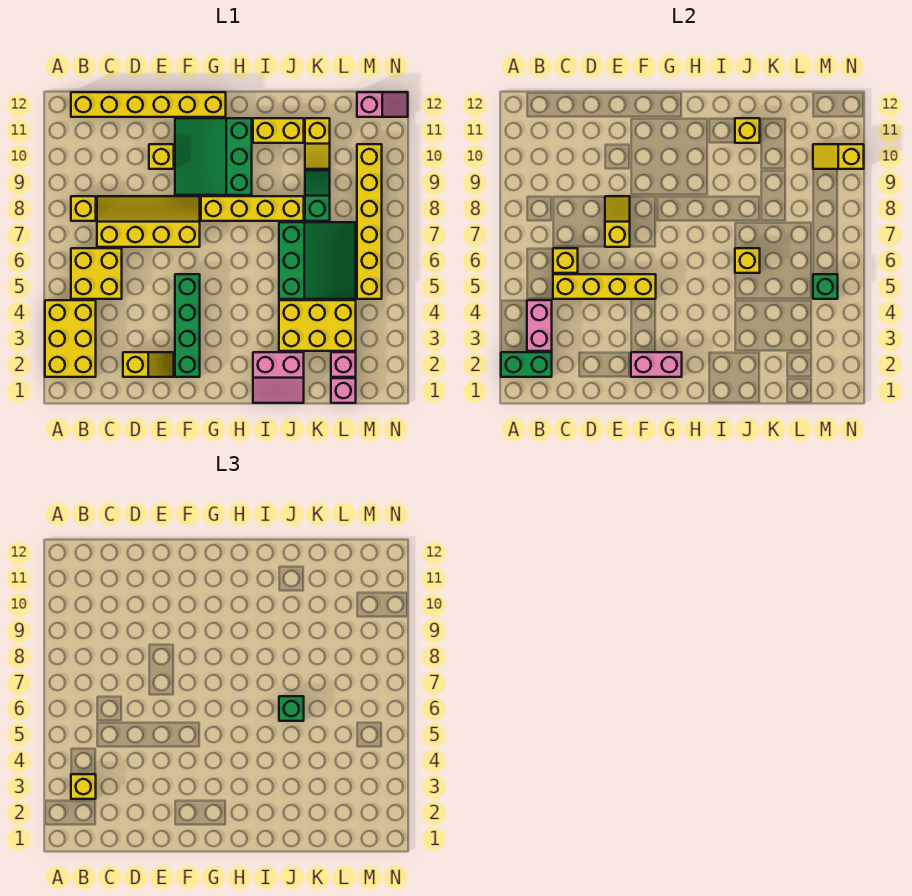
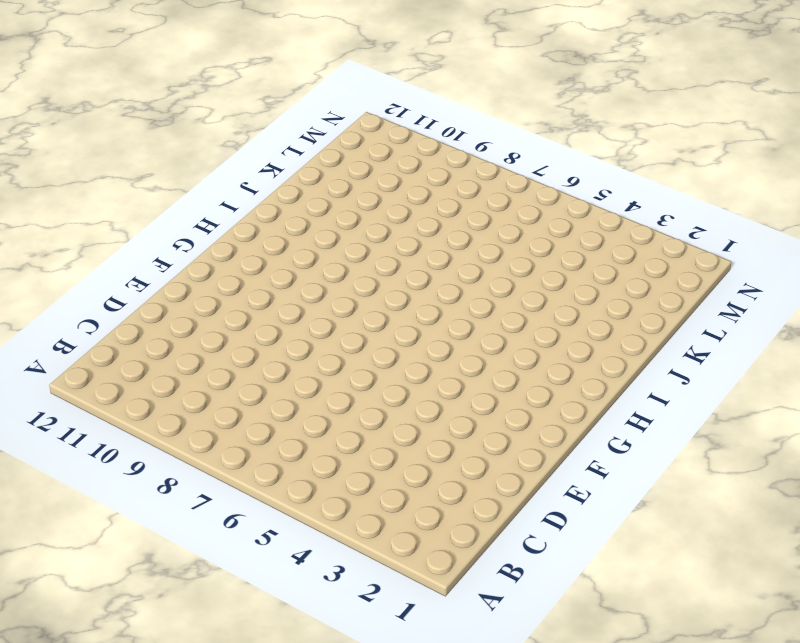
none -> yellow 2x3 brick [45,300,96,377]
none -> yellow 2x2 brick [71,248,122,299]
none -> yellow 1x1 brick [71,196,96,221]
none -> yellow 1x6 brick [71,92,226,117]

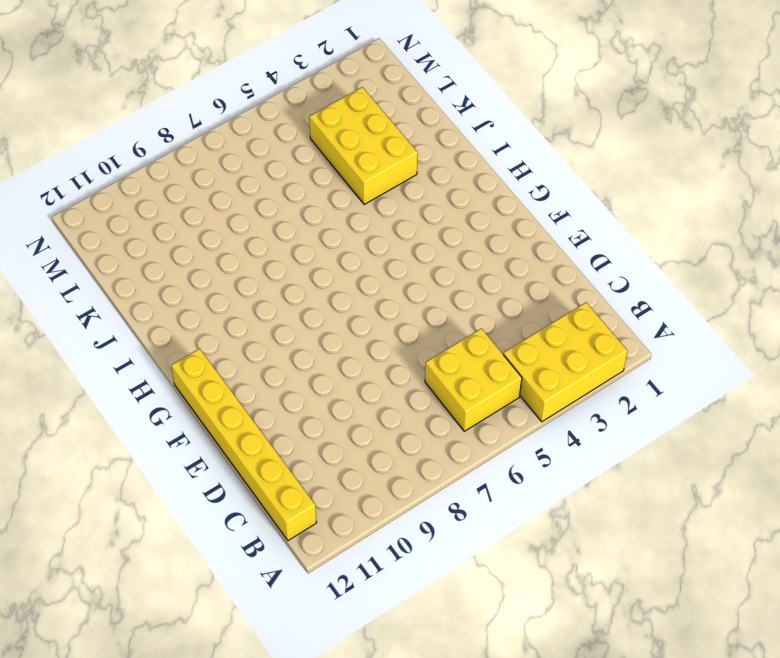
none -> yellow 1x1 brick [71,196,96,221]
none -> yellow 2x4 slope [97,196,200,247]
none -> yellow 1x2 slope [123,352,174,377]
none -> yellow 1x1 brick [149,144,174,169]

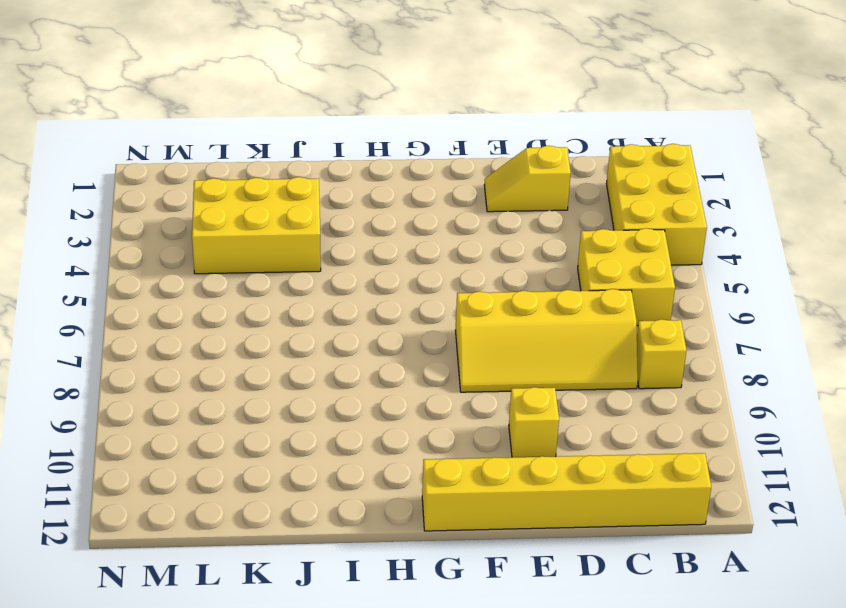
none -> green 1x4 brick [175,274,200,377]
none -> green 3x3 slope [175,118,252,195]
none -> yellow 1x4 brick [201,196,304,221]
none -> pink 2x2 slope [253,352,304,403]

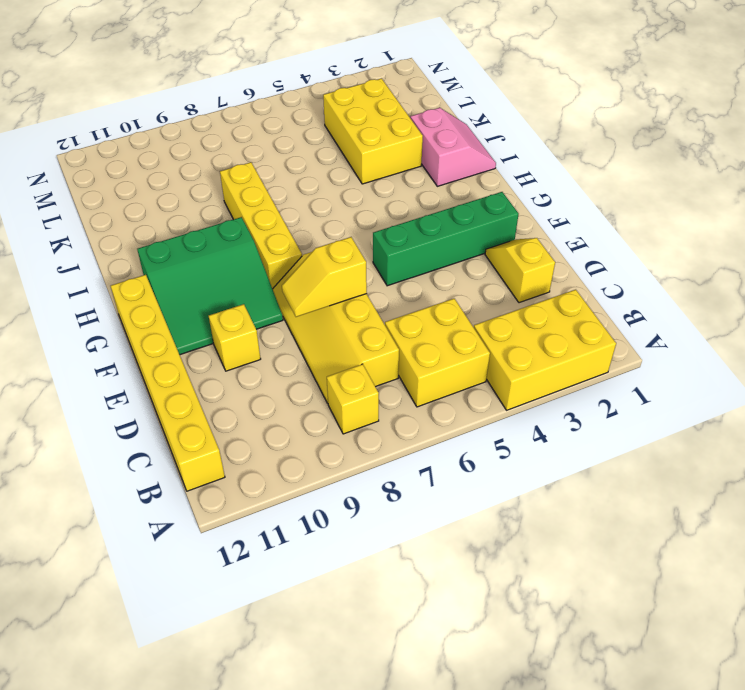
none -> yellow 1x2 brick [253,118,304,143]
none -> green 3x3 slope [279,222,356,299]
none -> green 1x2 slope [305,170,330,221]
none -> yellow 1x2 slope [305,118,330,169]

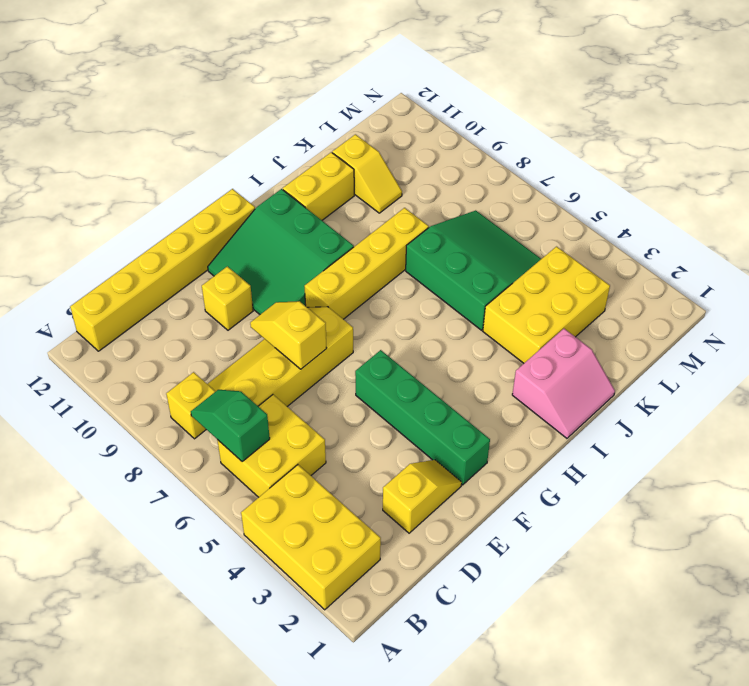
green 1x2 slope [191,390,270,461] -> green 1x2 slope moved to [305,170,330,221]
none -> pink 1x1 brick [331,378,356,403]
none -> pink 1x1 brick [331,352,356,377]
none -> yellow 1x6 brick [357,144,382,299]
none -> pink 1x2 slope [357,92,408,117]

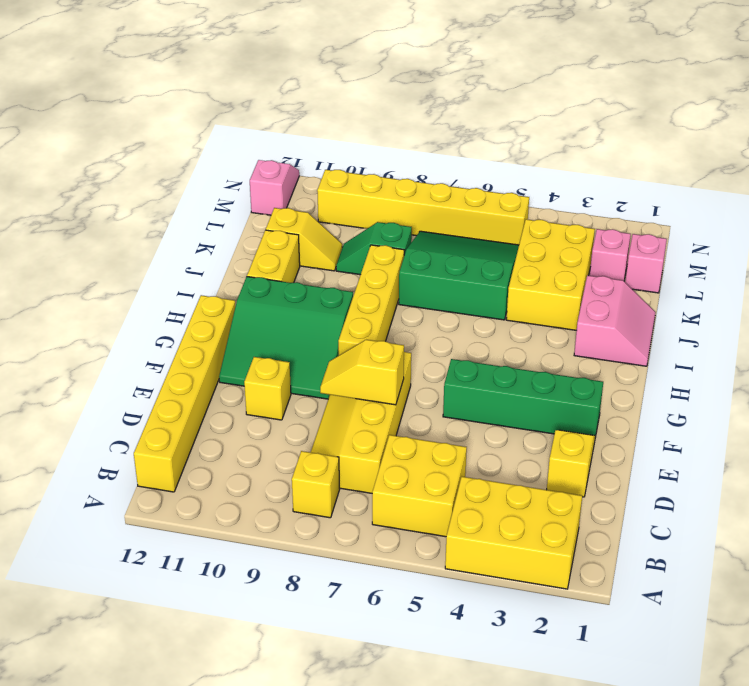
none -> green 1x2 brick [501,352,552,377]
none -> pink 1x2 brick [527,300,552,351]
none -> yellow 1x4 brick [553,274,656,299]
none -> yellow 1x1 brick [553,248,578,273]

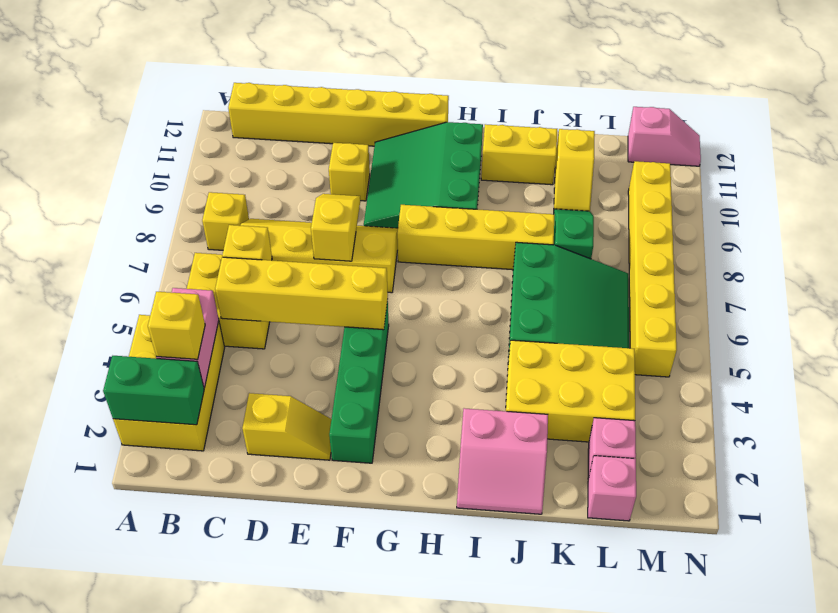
none -> pink 1x2 brick [631,352,682,377]
none -> yellow 1x1 brick [735,248,760,273]
none -> yellow 1x1 brick [735,118,760,143]
none -> green 1x1 brick [813,274,838,299]

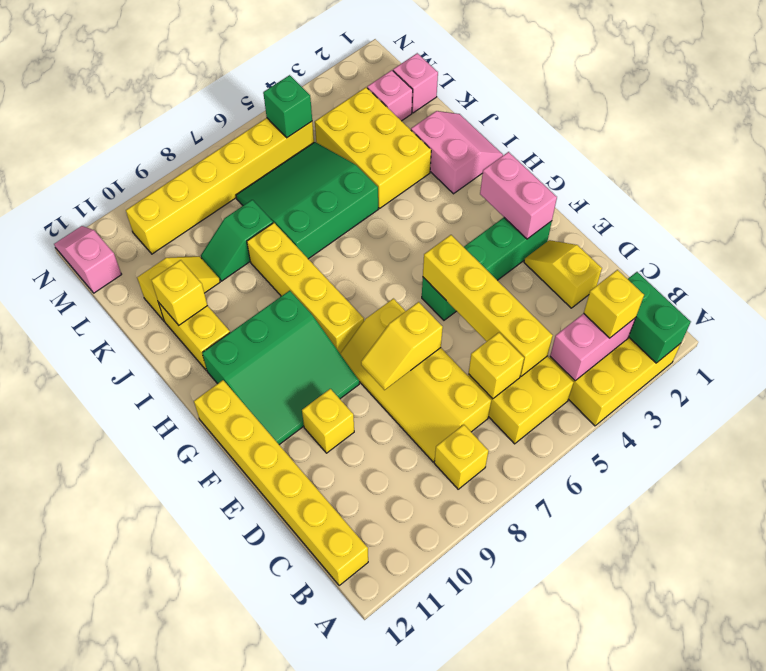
none -> yellow 1x1 brick [735,248,760,273]
none -> yellow 1x2 slope [813,144,864,169]
none -> green 1x1 brick [279,696,304,721]

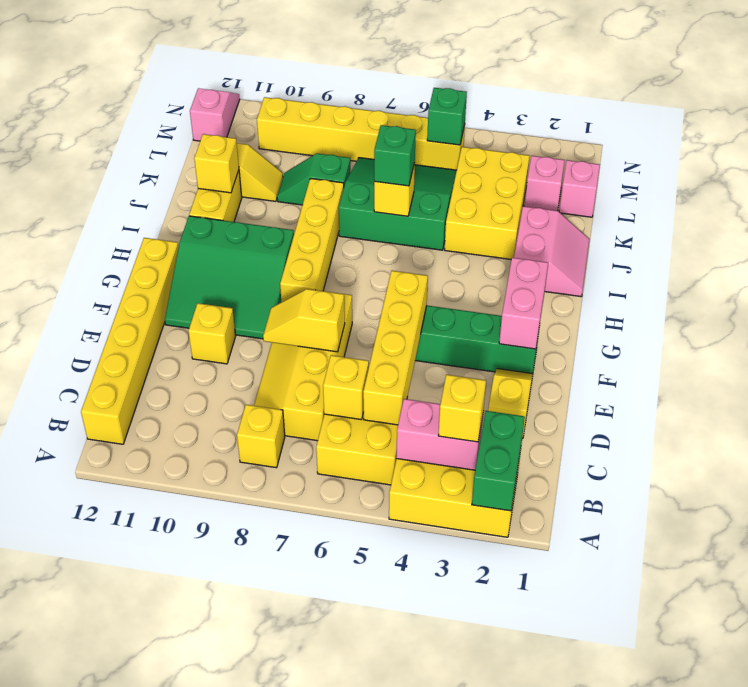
none -> yellow 1x2 slope [813,144,864,169]

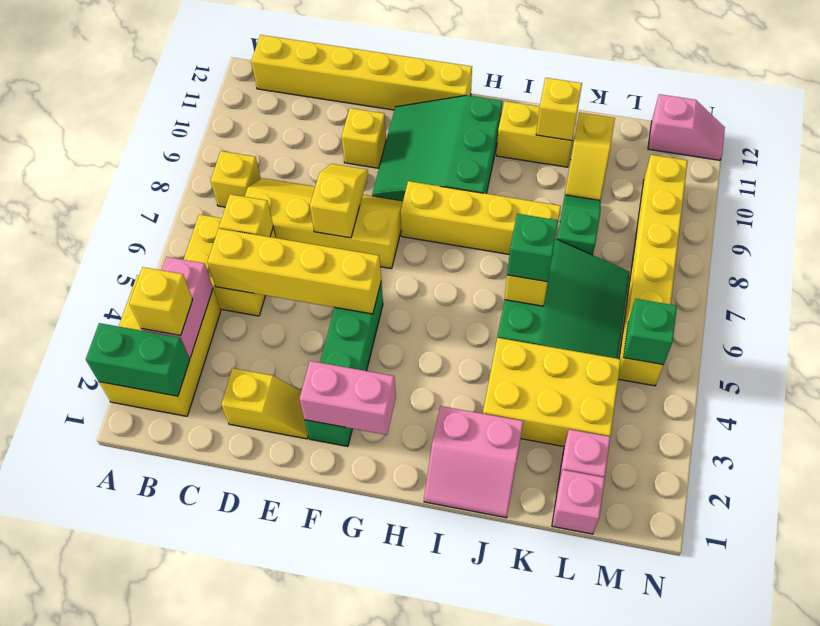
none -> yellow 1x2 slope [813,144,864,169]

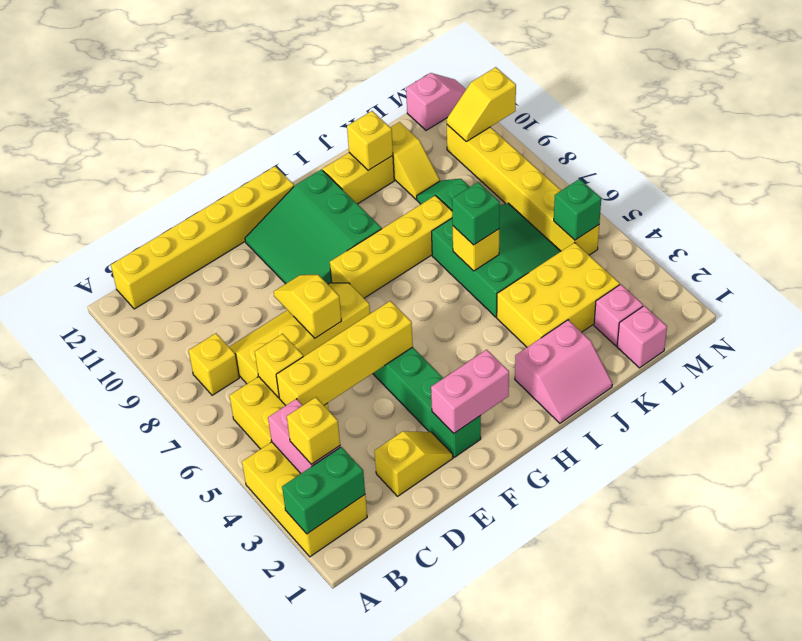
none -> yellow 1x1 brick [149,144,174,169]

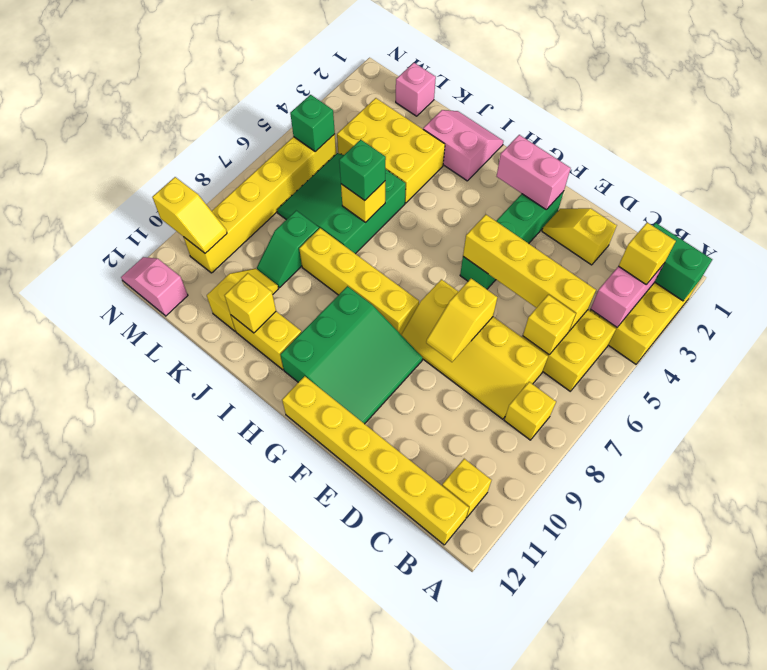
yellow 1x1 brick [442,459,491,518] -> yellow 1x1 brick moved to [149,144,174,169]
none -> pink 1x1 brick [331,352,356,377]

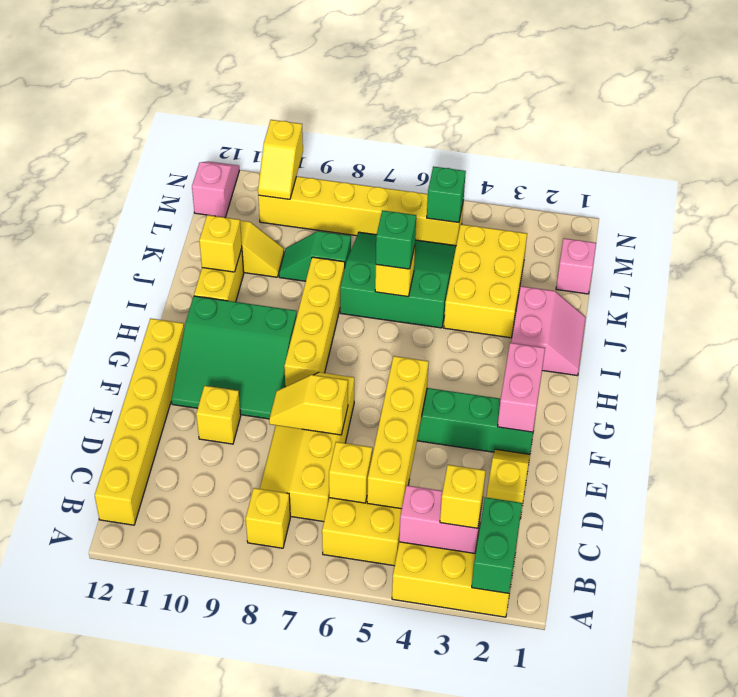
none -> pink 1x1 brick [331,352,356,377]

